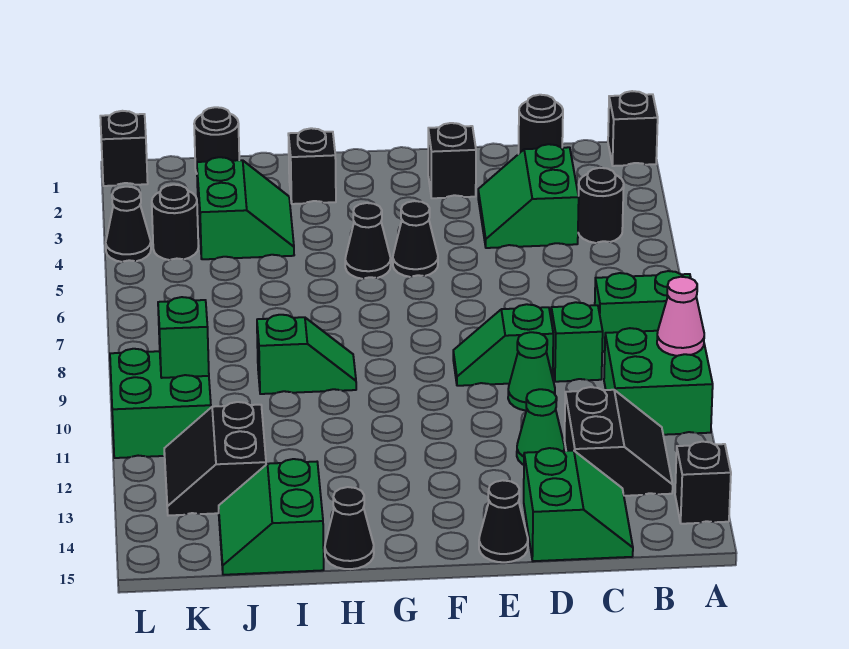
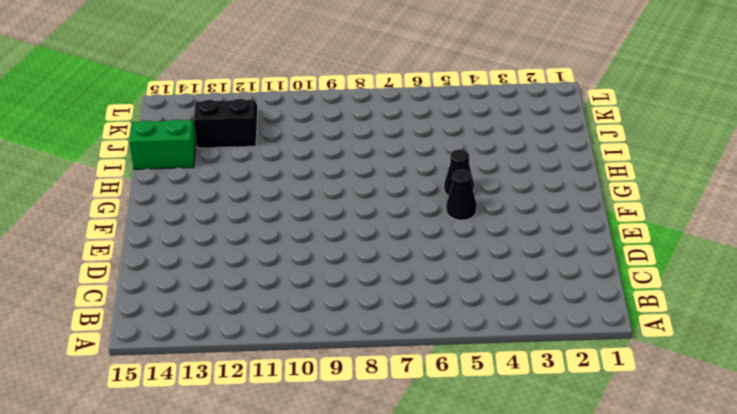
none -> black 1x1 brick [608,91,658,166]
none -> green 1x2 brick [595,271,691,352]
none -> green 2x2 brick [604,328,713,435]
none -> black 1x1 brick [675,442,731,524]

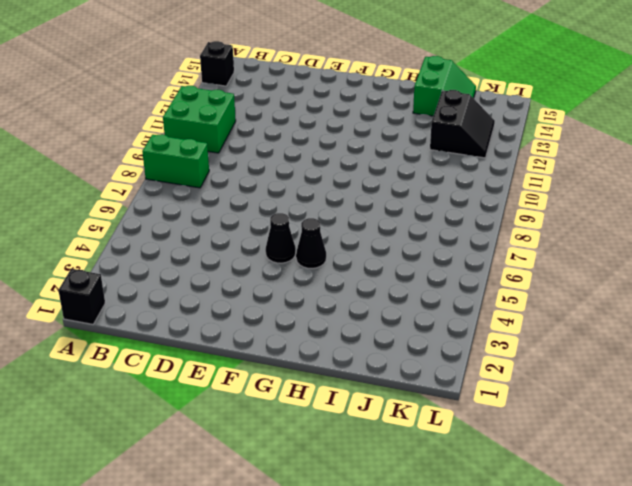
none -> black 1x1 round brick [578,168,624,243]
none -> black 2x2 slope [564,387,673,496]
none -> black 1x1 round brick [518,95,563,154]
none -> green 2x2 slope [478,144,579,248]

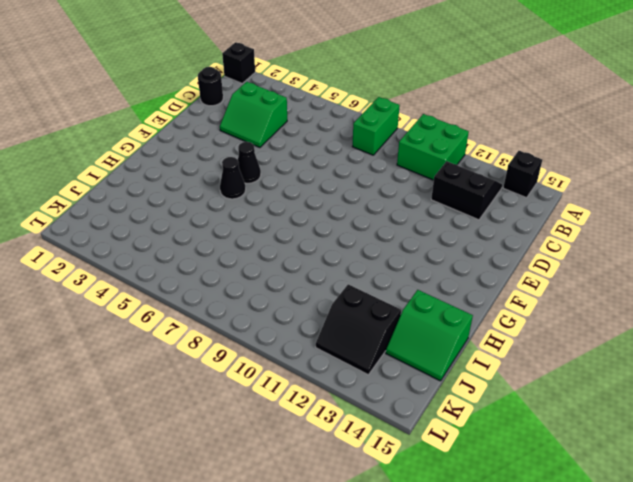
none -> black 1x1 round brick [578,168,624,243]
none -> green 1x1 brick [551,302,603,382]
none -> green 2x2 slope [524,448,633,561]
none -> green 1x2 slope [453,304,553,386]

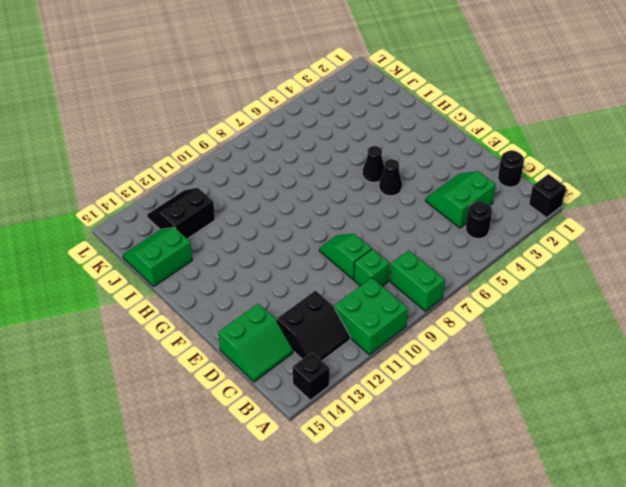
none -> green 1x1 cone [508,332,555,411]
none -> green 1x1 cone [517,389,564,465]
none -> black 1x1 brick [428,123,476,198]
none -> black 1x1 cone [479,480,528,562]

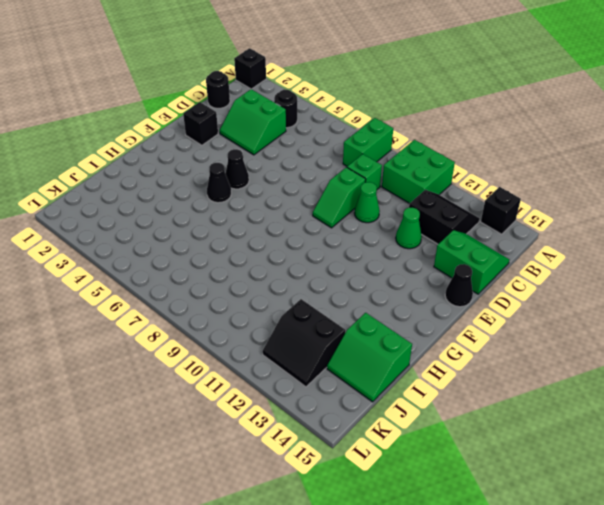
none -> black 1x1 brick [288,128,336,204]
none -> green 1x2 slope [257,315,356,394]
none -> black 1x1 cone [325,487,374,569]
none -> green 2x2 slope [197,157,294,259]

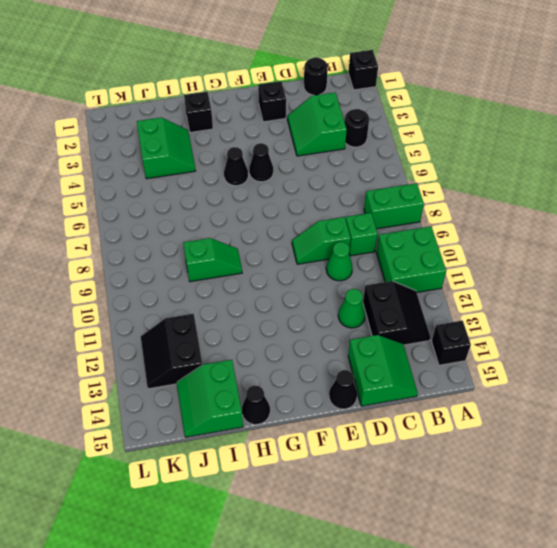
none -> black 1x1 round brick [194,107,239,173]
none -> black 1x1 round brick [152,185,198,260]
none -> green 2x2 brick [110,349,211,458]
none -> black 1x1 brick [100,111,148,186]

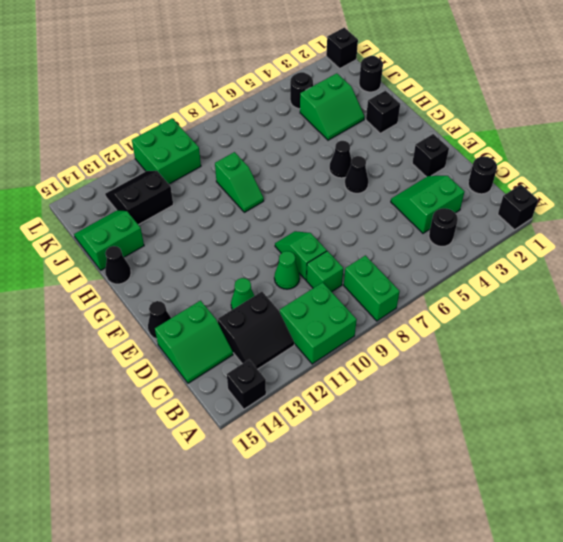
none -> black 1x1 cone [106,187,151,262]
none -> pink 1x1 cone [657,277,704,356]
none -> green 1x1 brick [158,297,209,378]

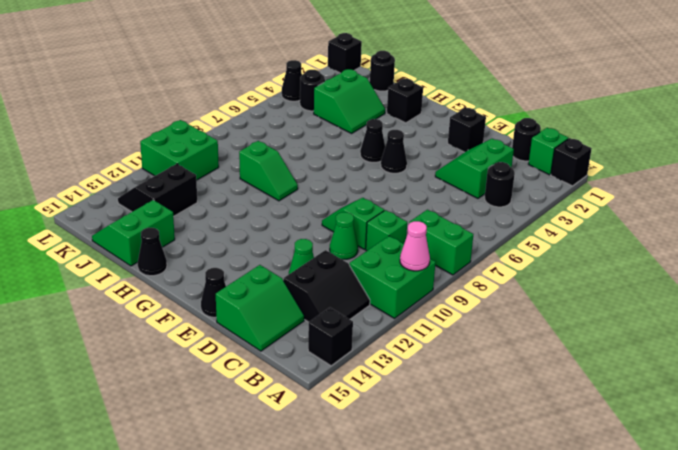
green 1x1 brick [529,128,568,175] -> green 1x1 brick moved to [158,297,209,378]

